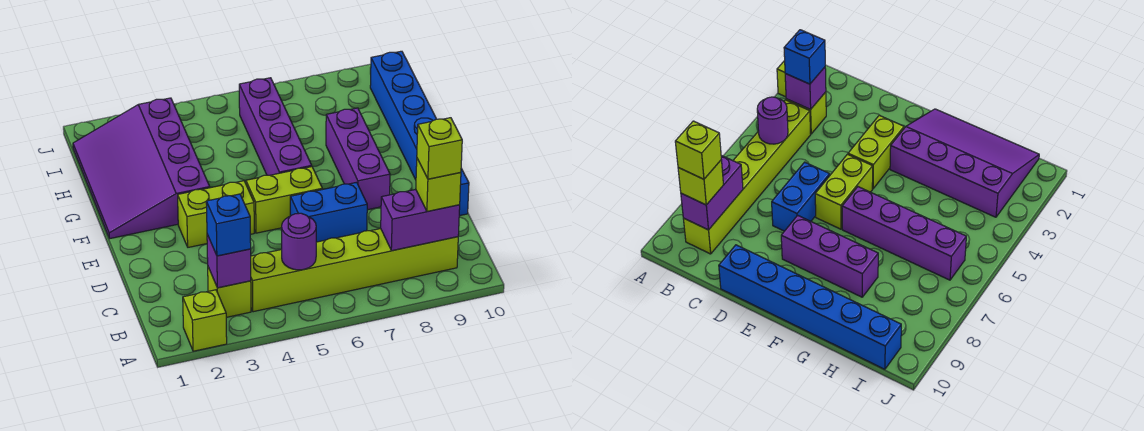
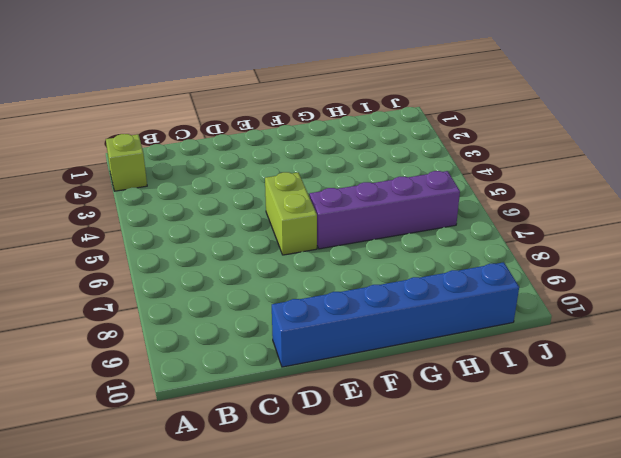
none -> lime 1x1 brick [208,267,251,317]
none -> lime 1x6 brick [251,229,458,312]
none -> blue 1x2 brick [290,182,367,242]

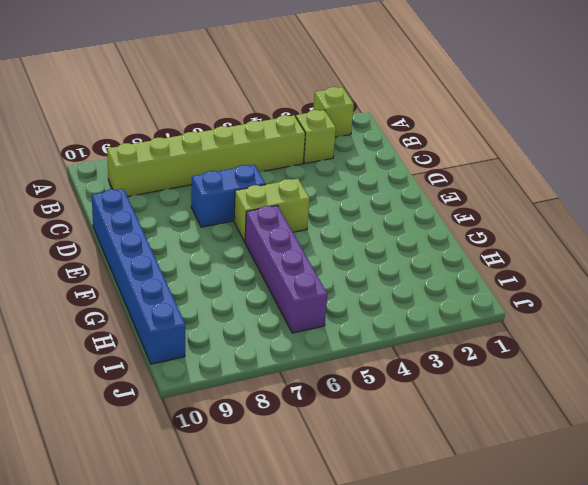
none -> lime 1x2 brick [178,181,254,247]
none -> purple 1x3 brick [326,108,390,210]
none -> purple 3x4 slope [73,98,210,238]

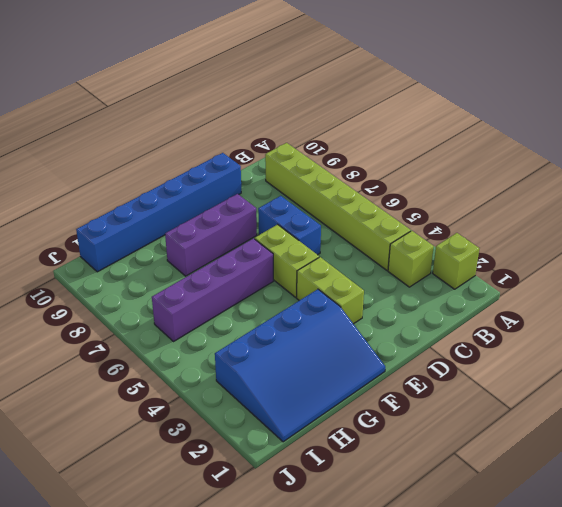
blue 3x4 slope [215,289,385,442] -> purple 3x4 slope [73,98,210,238]
none -> purple 1x1 brick [207,234,251,288]
none -> purple 1x1 round brick [282,213,316,270]
none -> purple 1x2 brick [381,190,460,251]

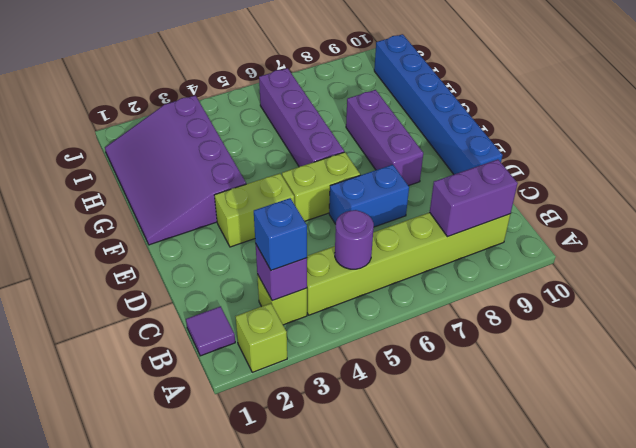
purple 1x1 tile [186,306,235,356] -> none
none -> lime 1x1 brick [416,159,461,211]
none -> lime 1x1 brick [417,118,462,179]

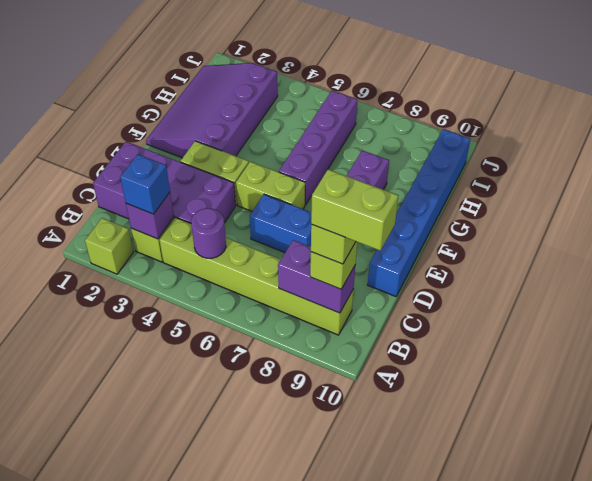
lime 1x2 brick [311,169,398,250] -> none
purple 2x4 brick [93,142,236,223] -> none

